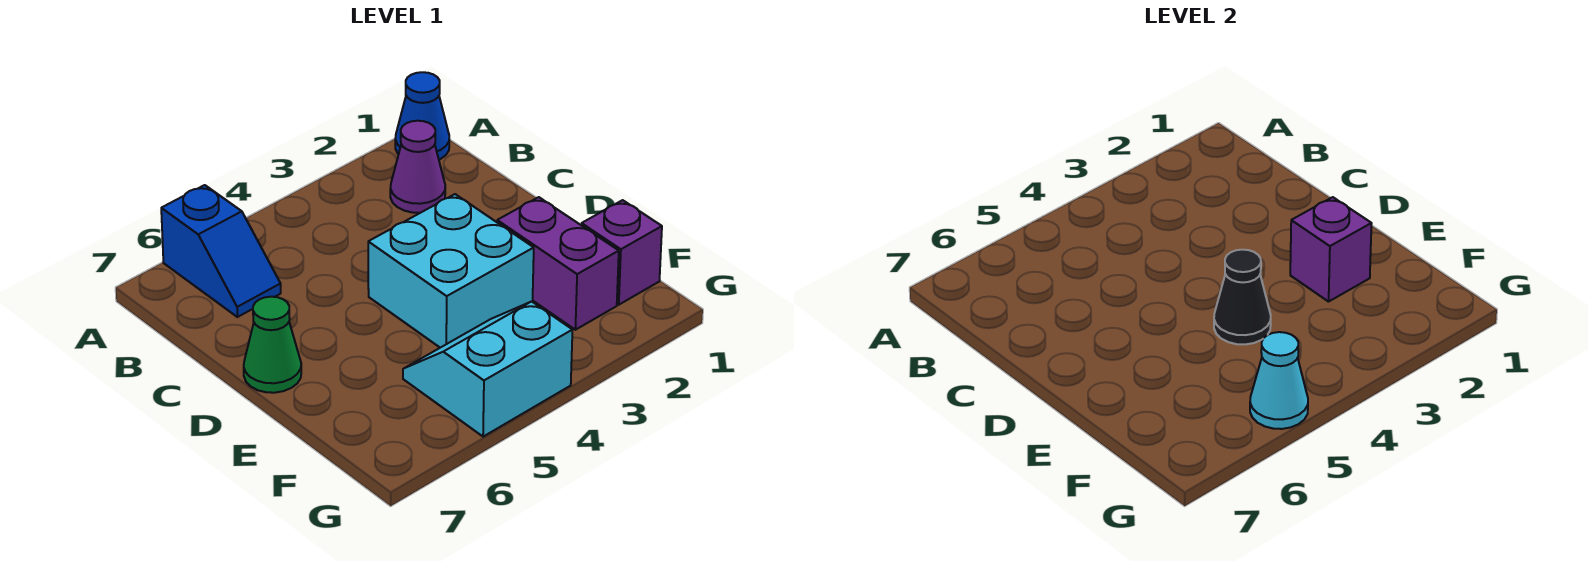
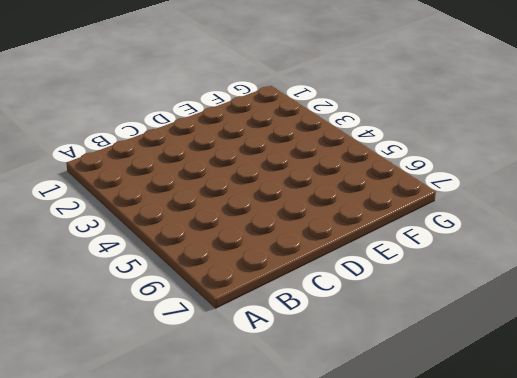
none -> blue 1x1 cone [395,72,449,160]
none -> blue 1x2 slope [161,185,281,317]

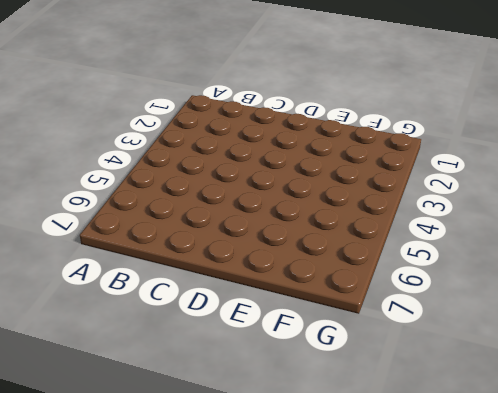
none -> blue 1x1 cone [395,72,449,160]
none -> blue 1x2 slope [161,185,281,317]

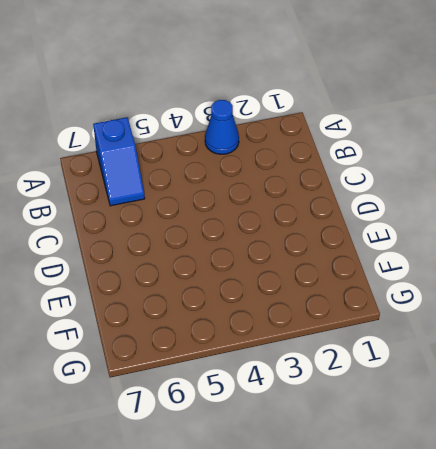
blue 1x1 cone [205,100,239,154] -> blue 1x1 cone moved to [395,72,449,160]
none -> purple 1x1 cone [390,121,445,213]
none -> cyan 2x2 brick [368,194,534,348]

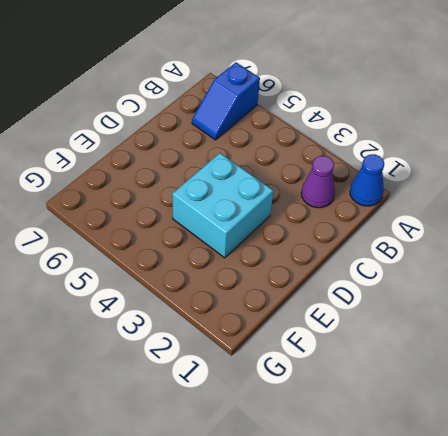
none -> green 1x1 cone [244,297,301,393]
none -> purple 1x2 brick [497,197,619,330]

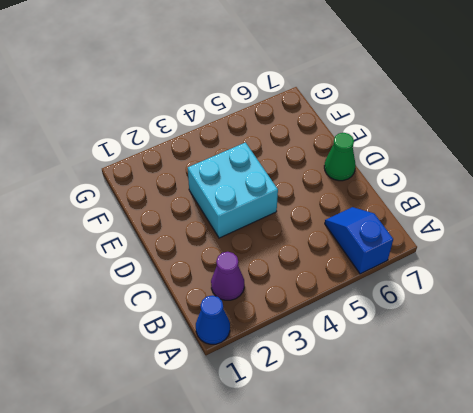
none -> purple 1x2 brick [497,197,619,330]
none -> purple 1x1 brick [582,200,662,305]

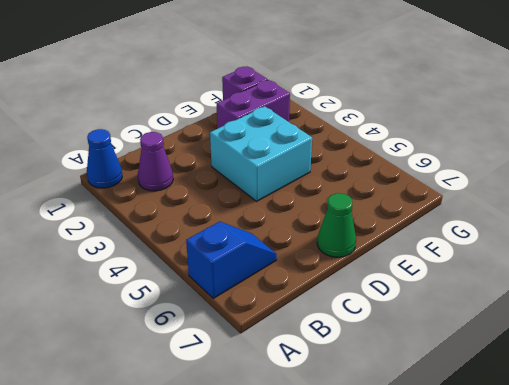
none -> cyan 2x2 slope [403,302,572,437]
none -> purple 1x1 brick [1290,197,1372,302]

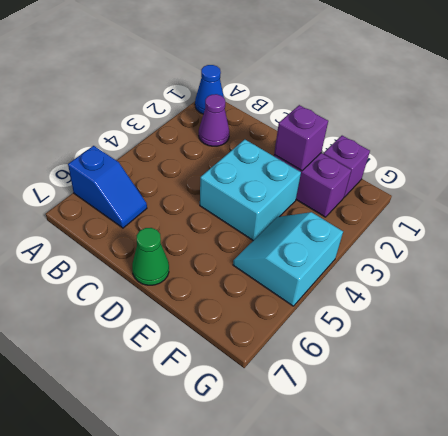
none -> black 1x1 cone [1214,250,1271,344]
none -> cyan 1x1 cone [1250,332,1308,429]

